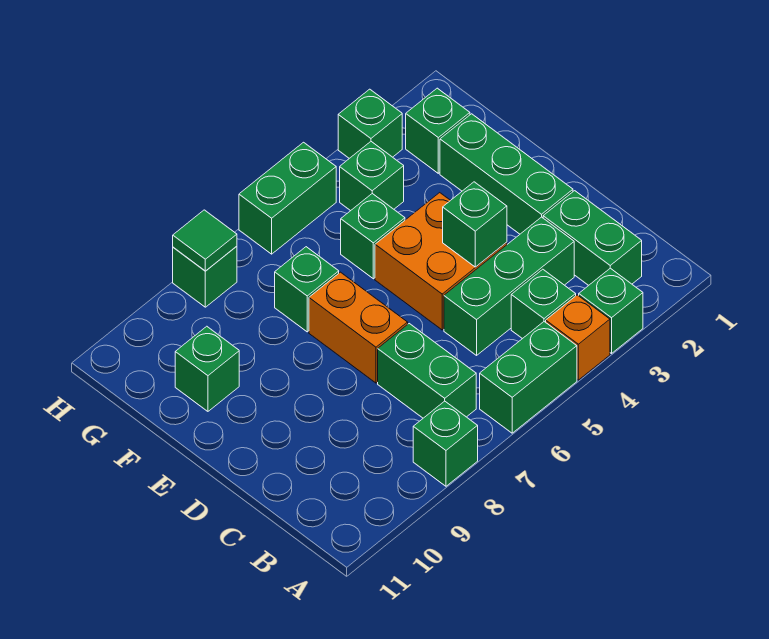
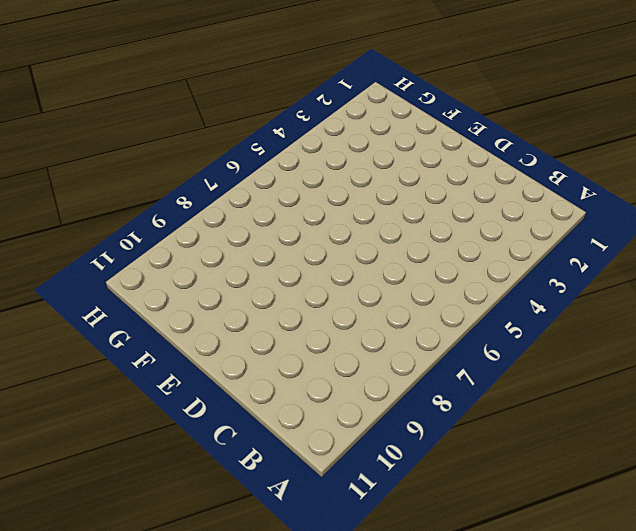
none -> green 1x1 brick [579,268,643,354]
none -> orange 1x1 brick [546,295,610,380]
none -> green 1x2 brick [480,322,577,433]

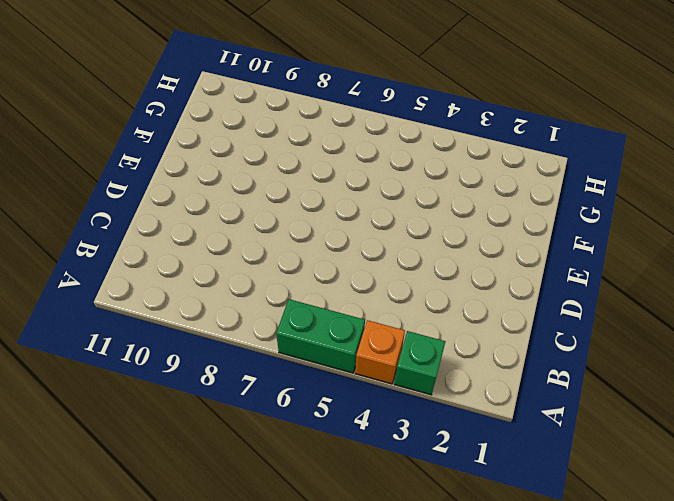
none -> green 1x1 brick [413,401,478,486]
none -> green 1x2 brick [543,191,642,285]
none -> green 1x1 brick [511,269,576,339]

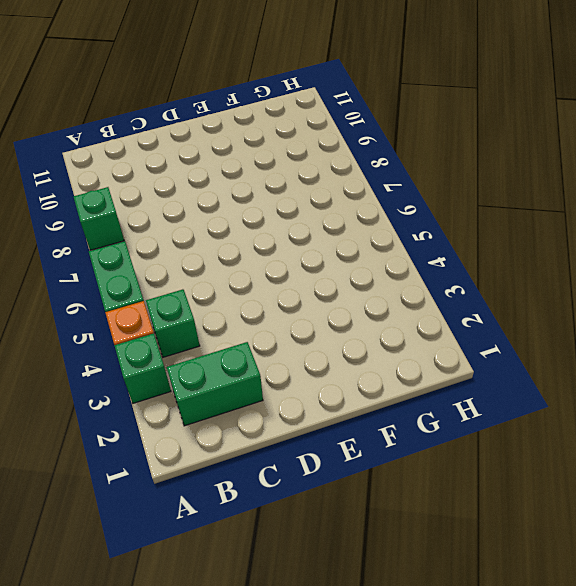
none -> green 1x2 brick [378,324,476,418]
none -> green 1x3 brick [444,217,574,355]
none -> green 1x3 brick [440,114,573,234]

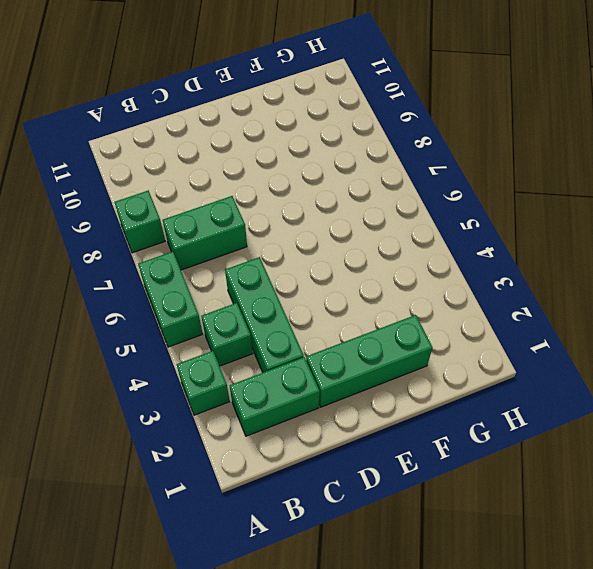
none -> orange 1x1 brick [546,295,610,380]
none -> orange 2x2 brick [375,193,507,330]
none -> orange 1x2 brick [309,272,408,383]

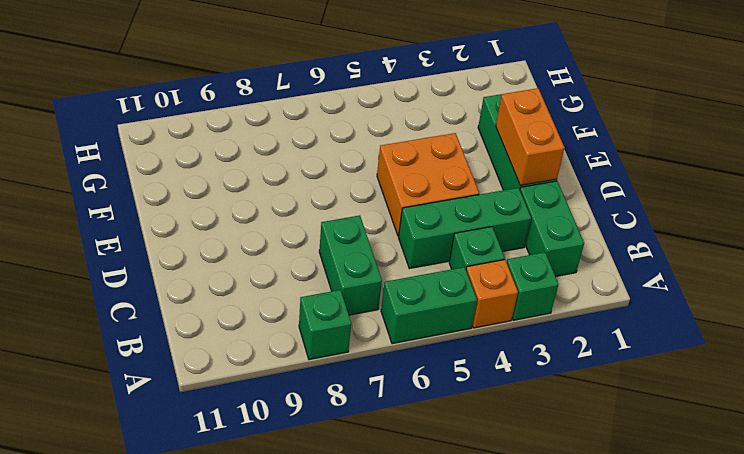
orange 1x2 brick [496,88,564,185] -> orange 1x2 brick moved to [309,272,408,383]
none -> green 1x1 brick [341,194,405,279]
none -> green 1x1 brick [275,247,339,332]
none -> green 1x1 brick [175,326,239,411]

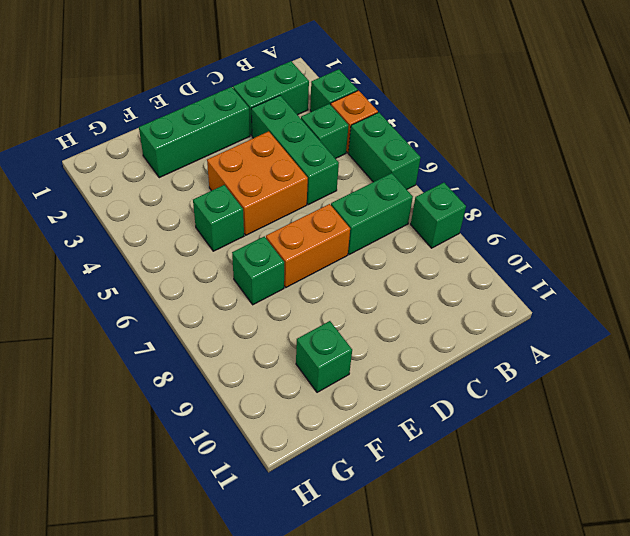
none -> green 1x1 brick [406,88,470,173]
none -> green 1x1 brick [340,142,404,211]
none -> green 1x1 brick [338,89,402,158]

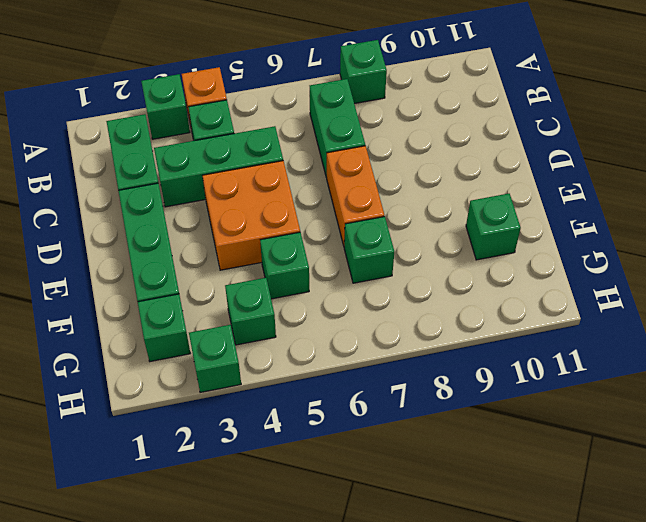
none -> green 1x2 brick [480,322,577,433]
none -> green 1x2 brick [239,142,336,254]
none -> green 1x1 brick [173,246,237,307]

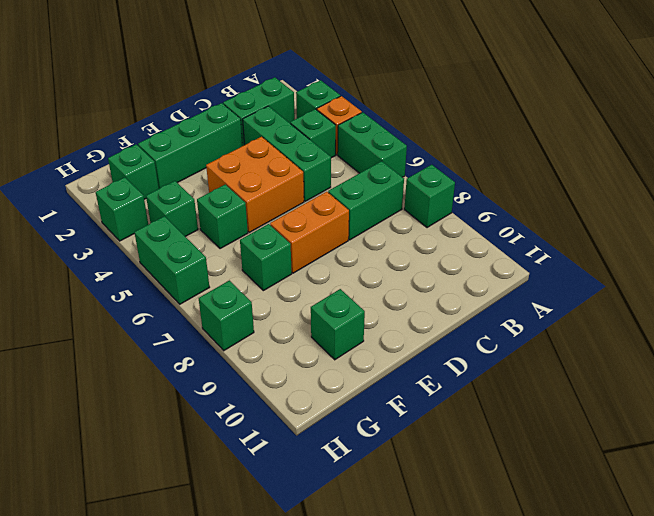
none -> green 1x1 brick [443,182,507,267]
none -> green 1x1 tile [173,210,237,271]

